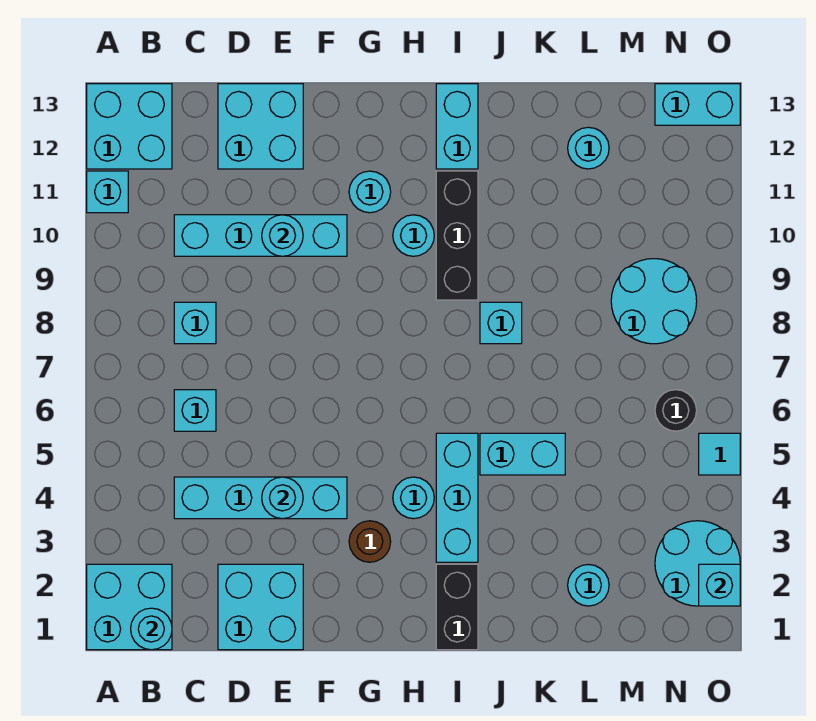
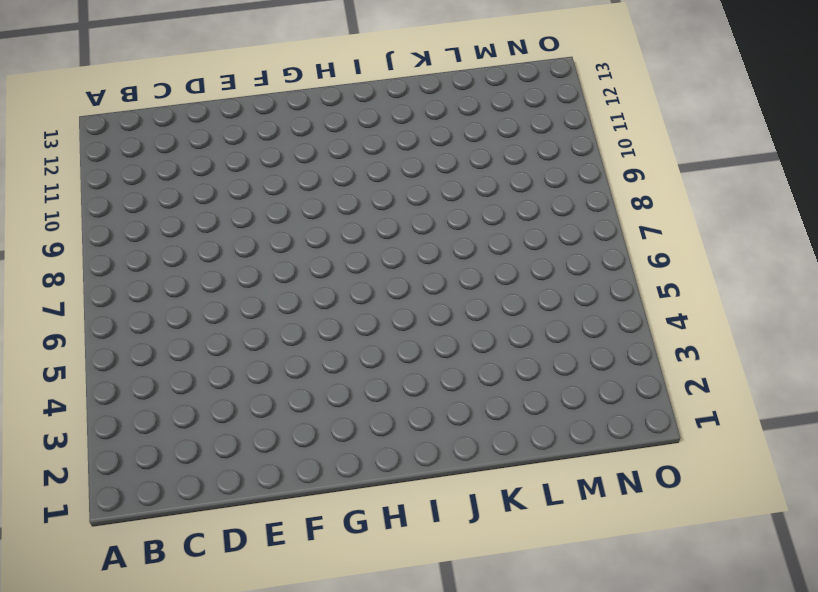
none -> cyan 2x2 brick [87,564,172,650]
none -> cyan 1x1 brick [87,171,128,213]
none -> cyan 2x2 brick [87,84,172,169]
none -> cyan 1x4 brick [174,477,347,519]

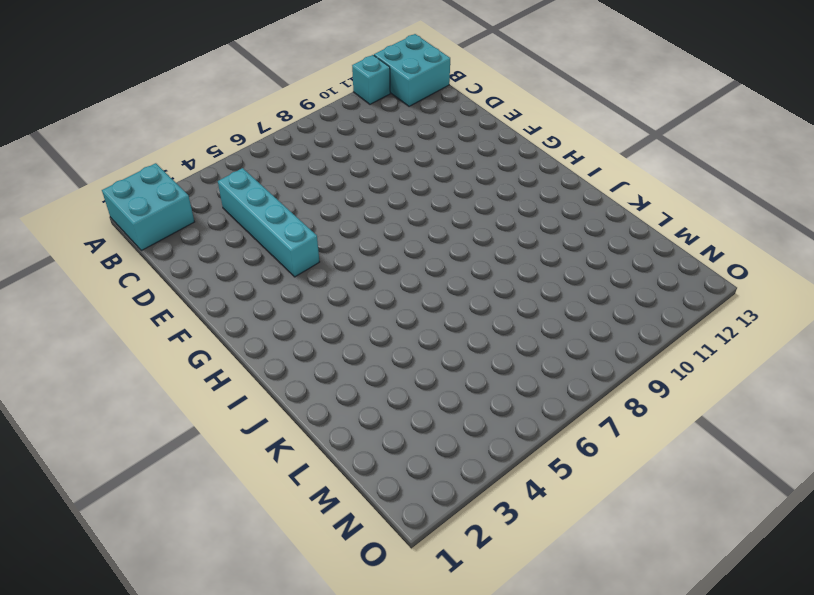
none -> cyan 1x1 brick [174,390,216,431]
none -> cyan 1x1 brick [174,302,216,344]
none -> cyan 1x4 brick [174,215,347,256]
none -> cyan 2x2 brick [218,564,303,650]

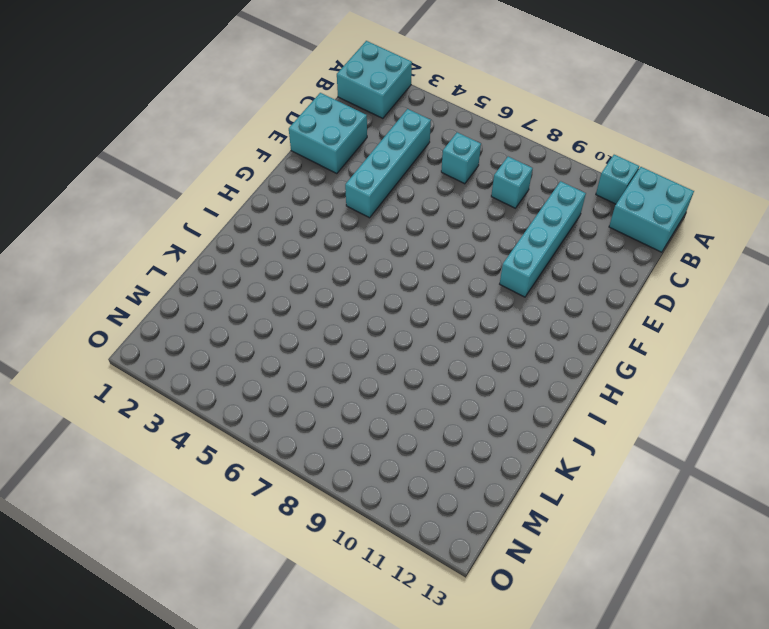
none -> cyan 2x2 brick [218,84,303,169]
none -> brown 1x1 round brick [349,521,391,562]
none -> cyan 1x1 round brick [349,171,391,213]
none -> cyan 1x1 round brick [393,477,434,519]

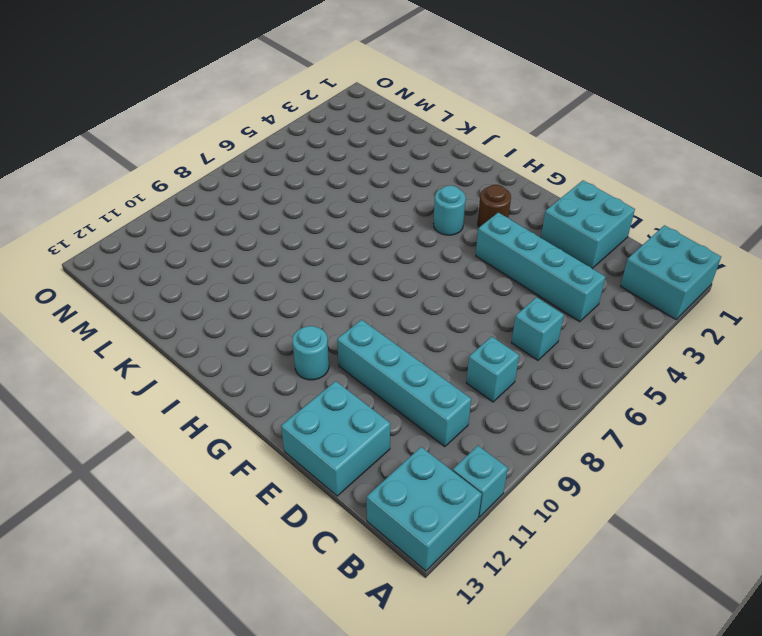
none -> cyan 1x1 round brick [393,215,434,256]
none -> black 1x2 brick [436,564,478,650]
none -> cyan 1x3 brick [436,433,478,562]
none -> black 1x3 brick [436,171,478,300]

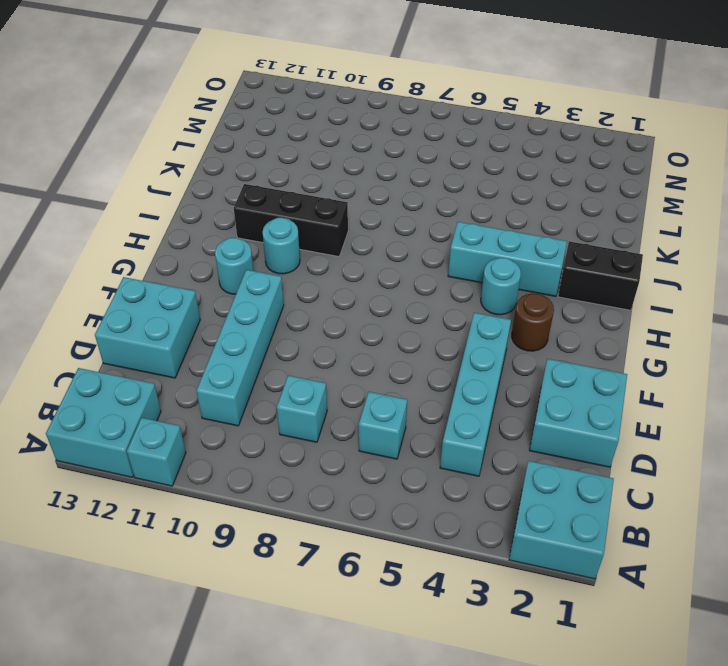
none -> cyan 1x2 brick [436,84,478,169]
none -> cyan 1x2 brick [480,433,565,475]
none -> cyan 1x1 brick [480,302,522,344]
none -> cyan 1x1 round brick [568,564,609,606]

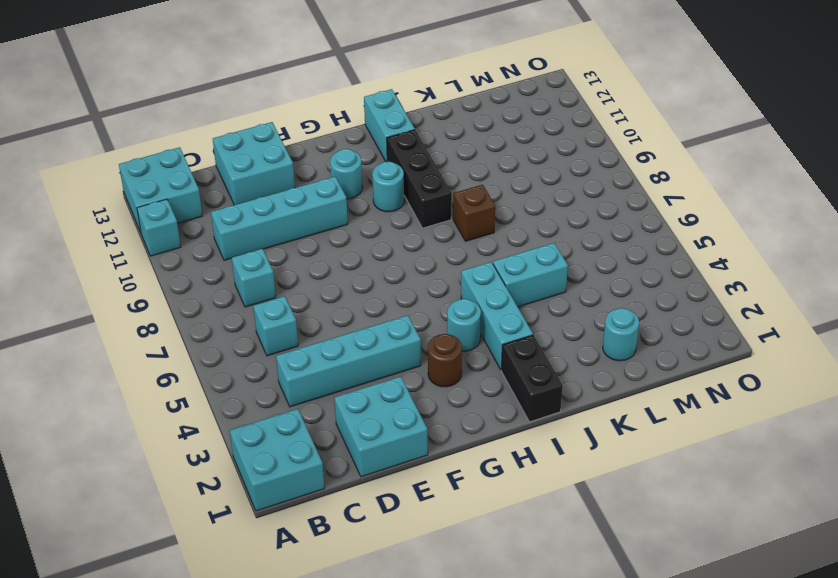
brown 1x1 brick [453,185,495,241] -> cyan 1x1 brick [480,302,522,344]
none -> cyan 1x1 round brick [568,127,609,169]
none -> cyan 2x2 round brick [611,259,697,344]
none -> cyan 2x2 round brick [655,521,740,606]
none -> black 1x1 round brick [655,390,697,431]

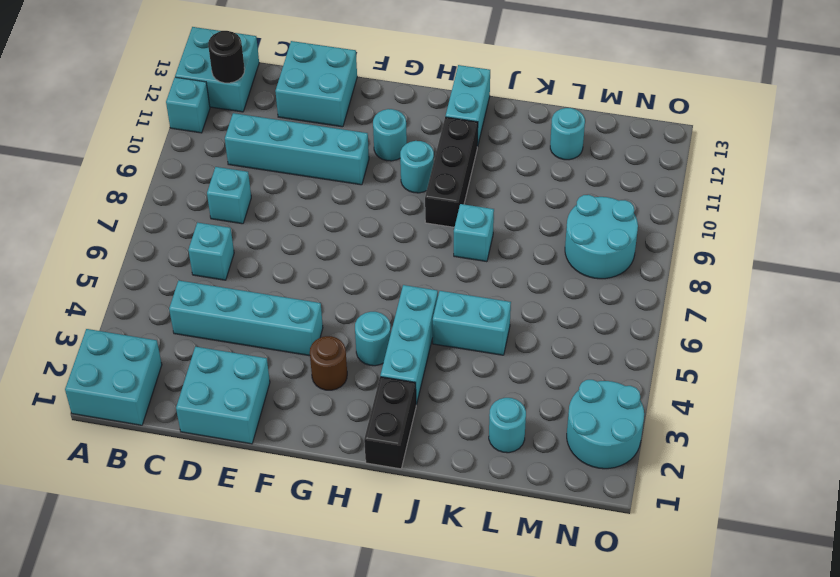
black 1x1 round brick [208,31,245,83] -> black 1x1 round brick moved to [655,390,697,431]
none -> cyan 1x2 brick [655,84,740,125]
none -> cyan 1x1 tile [699,433,740,475]
none -> cyan 1x1 round brick [131,608,172,650]
none -> cyan 1x1 round brick [262,477,303,519]

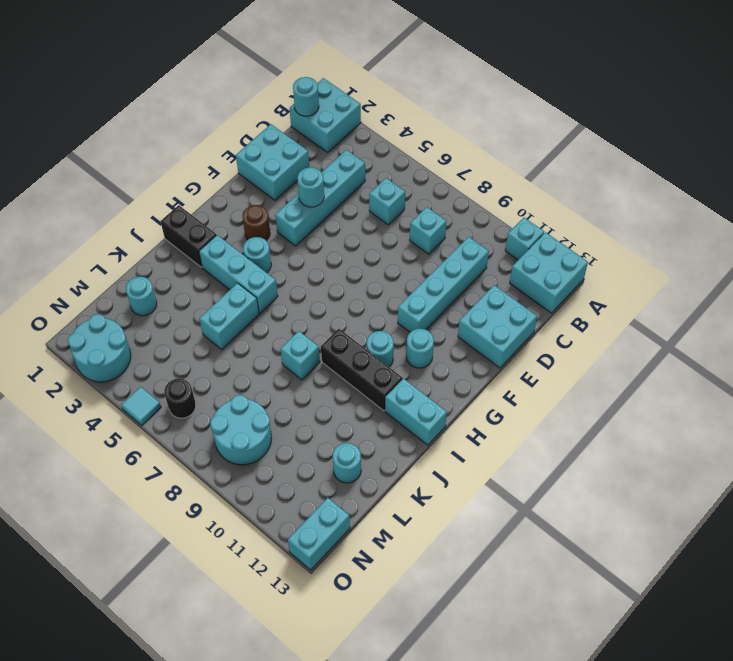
none -> cyan 1x1 round brick [262,215,303,256]
none -> cyan 1x1 brick [699,564,740,606]

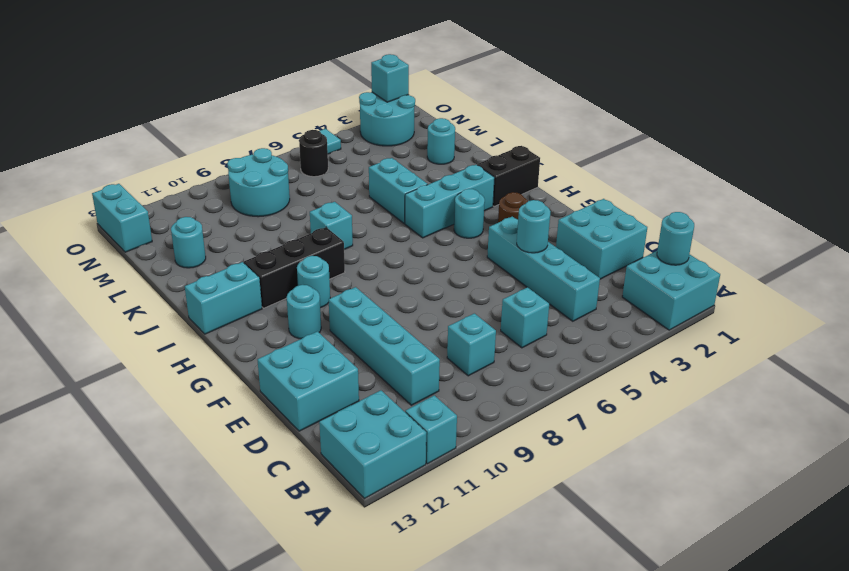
none -> cyan 1x1 round brick [262,215,303,256]

